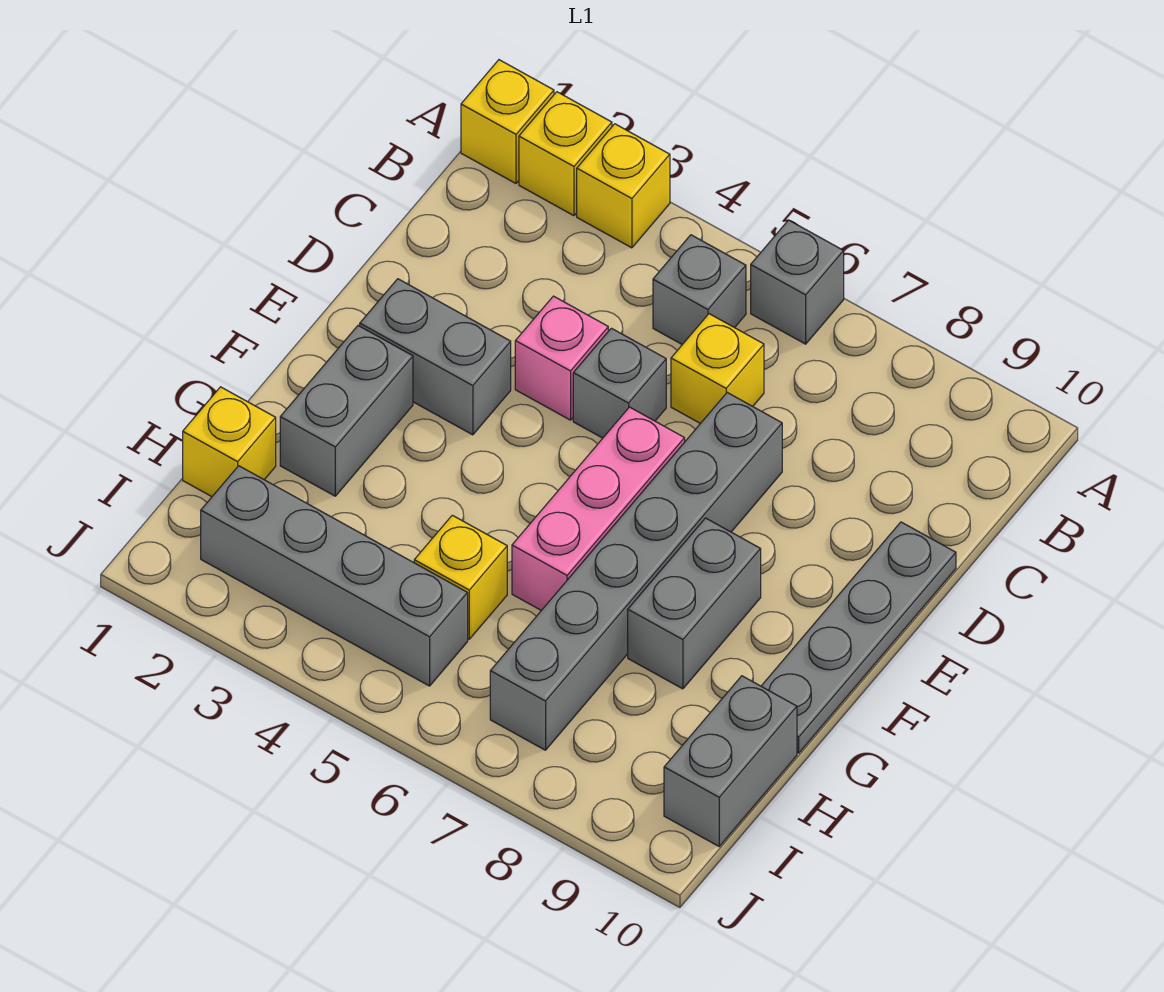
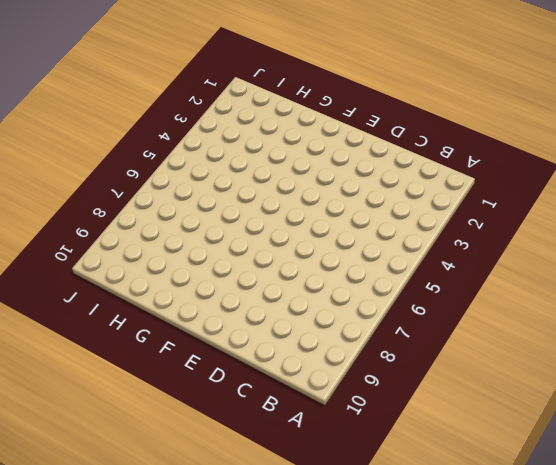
none -> yellow 1x1 brick [461,60,554,183]
none -> yellow 1x1 brick [519,92,612,216]
none -> yellow 1x1 brick [577,124,670,248]

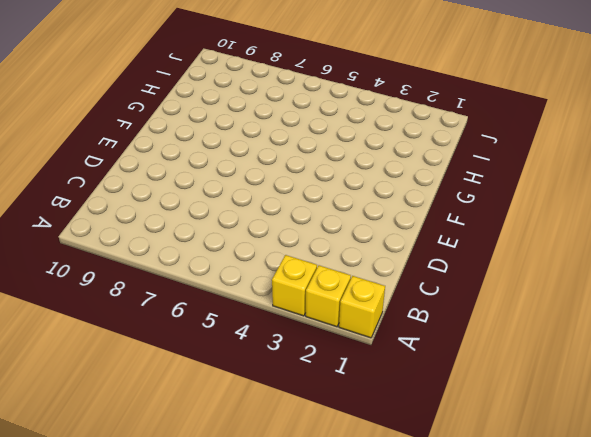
none -> grey 1x1 brick [751,220,844,344]
none -> grey 1x1 brick [653,235,746,345]
none -> yellow 1x1 brick [671,314,764,424]

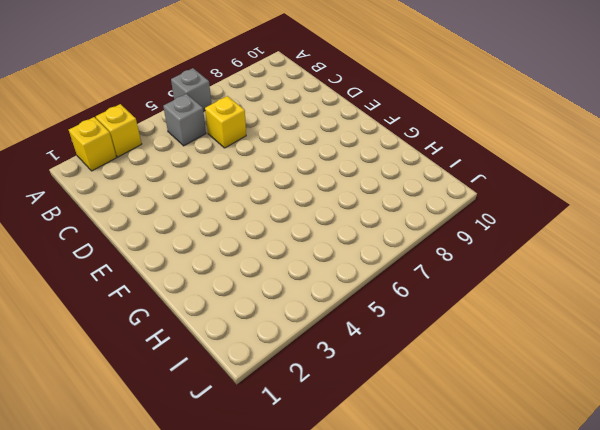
none -> yellow 1x1 brick [461,60,554,183]
none -> pink 1x1 brick [515,296,608,420]
none -> grey 1x1 brick [573,328,666,438]

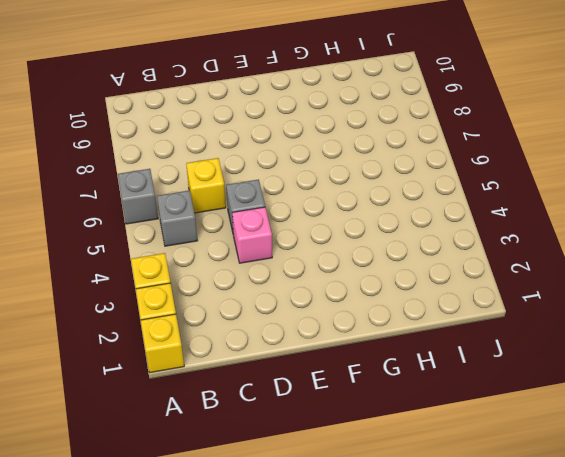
none -> grey 1x6 brick [490,393,782,750]
none -> grey 1x4 plate [761,522,956,753]
none -> grey 1x2 brick [360,279,511,435]

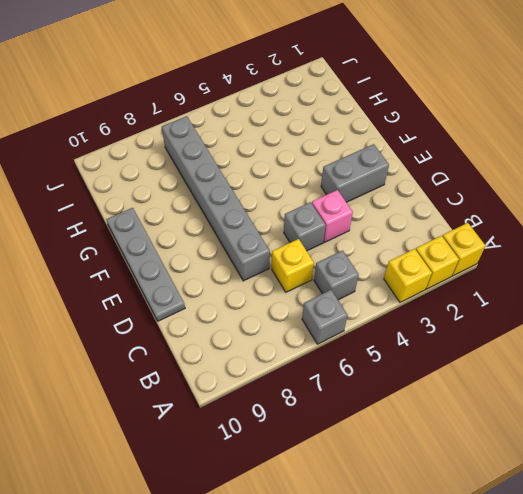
none -> pink 1x3 brick [512,407,685,610]
none -> grey 1x2 brick [280,326,413,496]
none -> grey 1x2 brick [628,518,761,689]

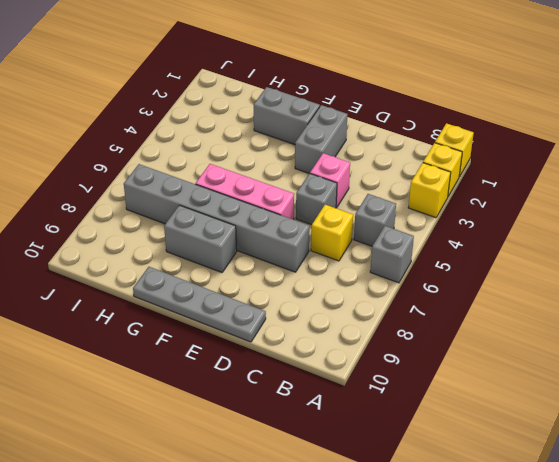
none -> yellow 1x1 brick [183,387,276,497]
none -> yellow 1x1 brick [414,515,507,639]
none -> grey 1x2 brick [664,676,797,846]

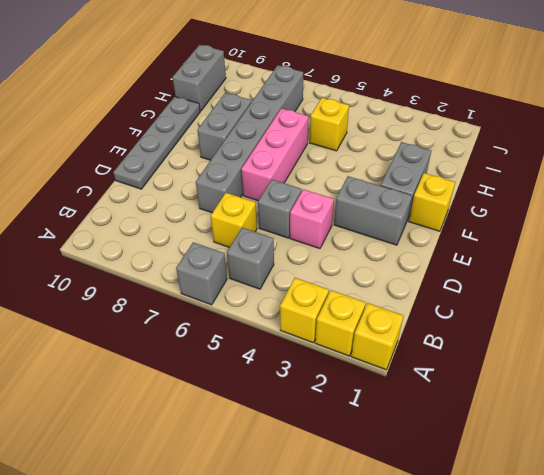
yellow 1x1 brick [409,173,455,231] -> yellow 1x1 brick moved to [183,387,276,497]
none -> grey 1x4 brick [201,466,468,686]

